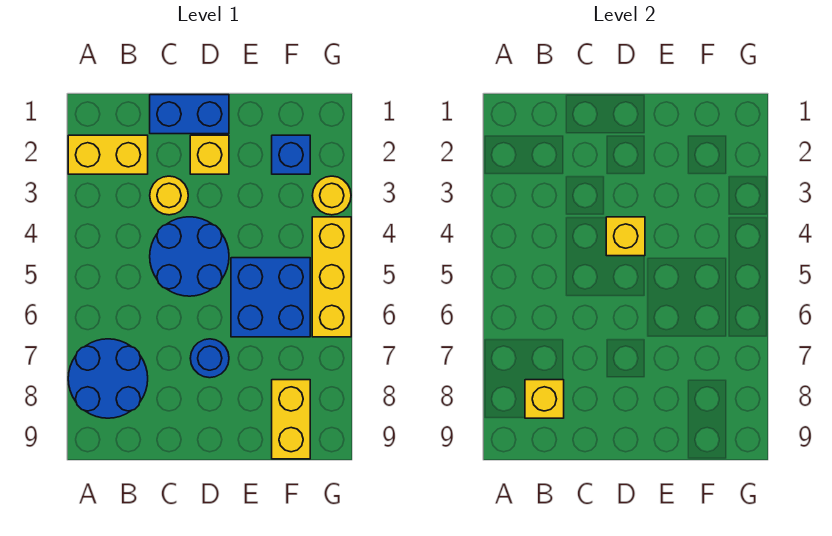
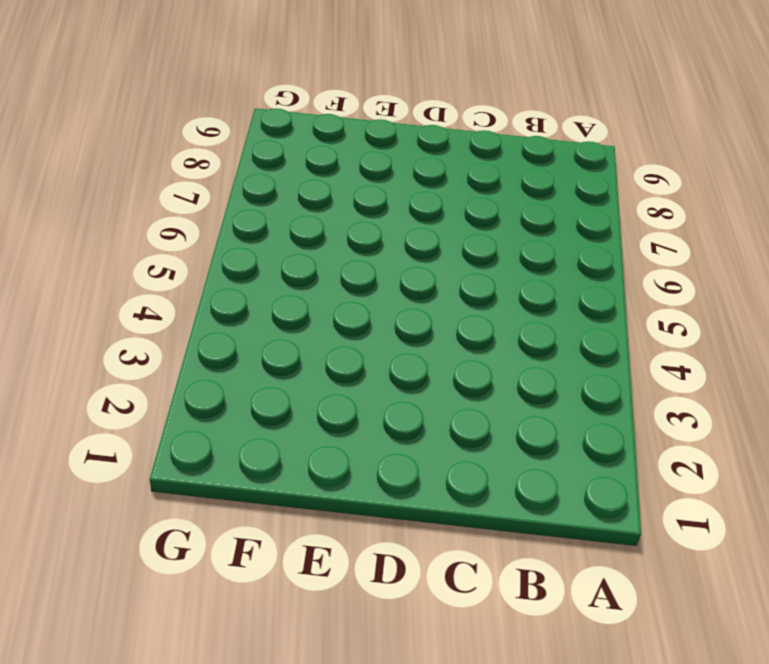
none -> yellow 1x2 brick [68,135,148,174]
none -> blue 2x2 round brick [68,339,148,418]
none -> blue 1x2 brick [150,95,229,134]

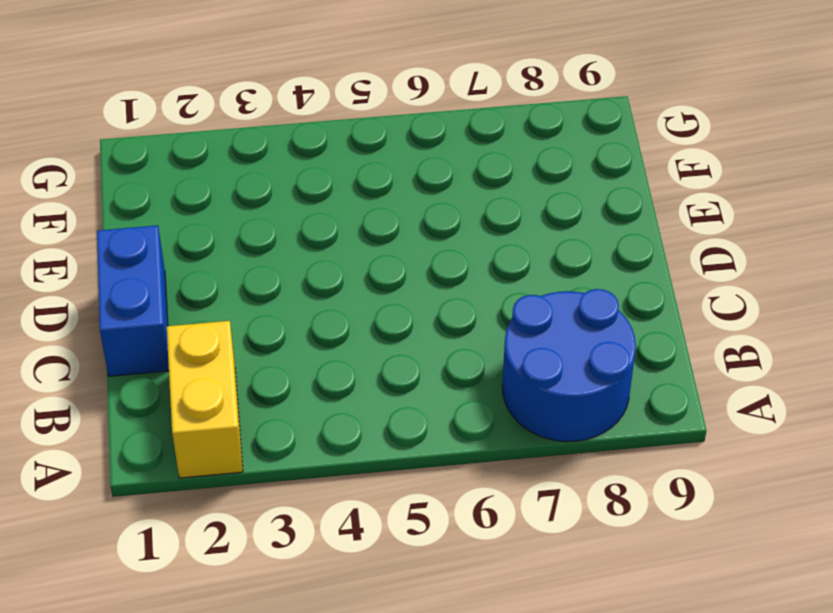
none -> yellow 1x1 round brick [150,176,188,215]
none -> blue 2x2 round brick [150,217,229,296]
none -> yellow 1x1 brick [190,135,229,174]

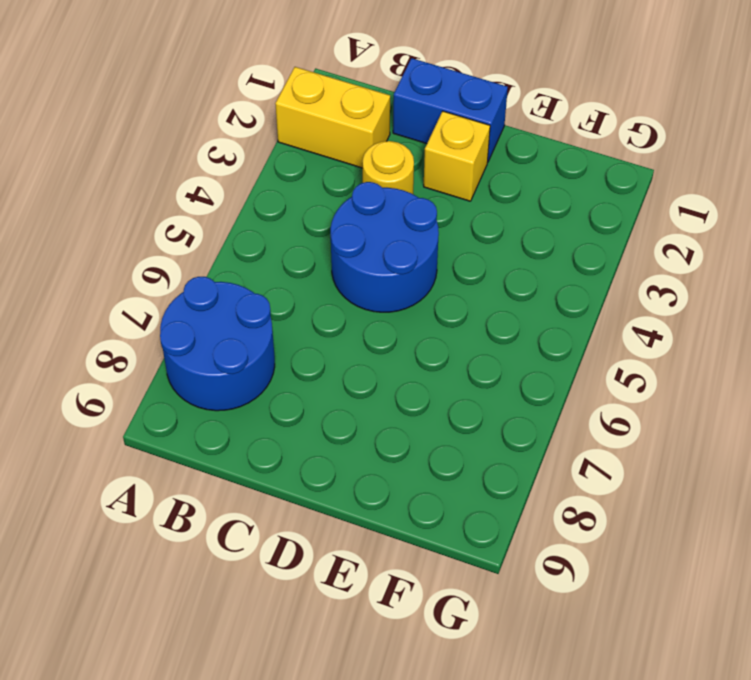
none -> blue 1x1 round brick [190,339,229,378]
none -> blue 2x2 brick [231,258,310,337]
none -> blue 1x1 brick [272,135,310,174]

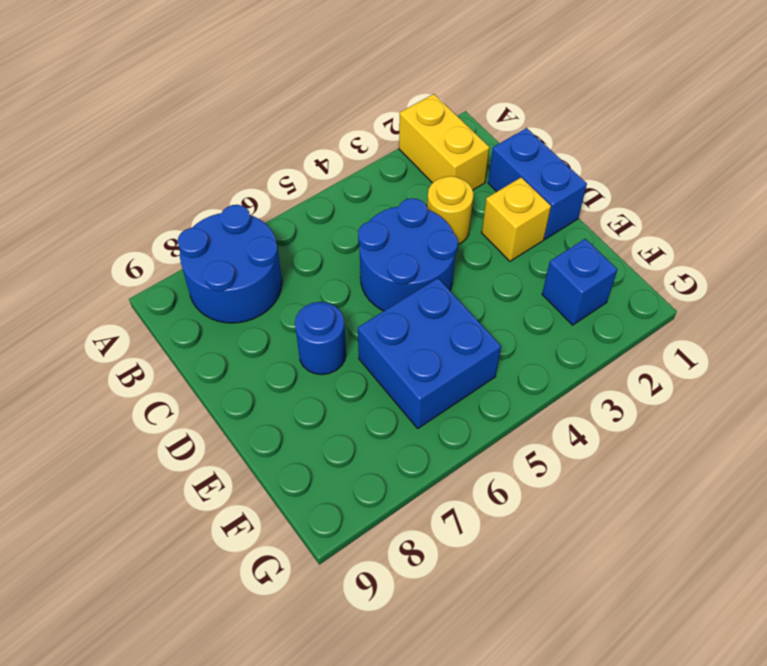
none -> yellow 1x2 brick [272,380,310,459]
none -> yellow 1x1 round brick [312,176,351,215]
none -> yellow 1x3 brick [312,217,351,337]

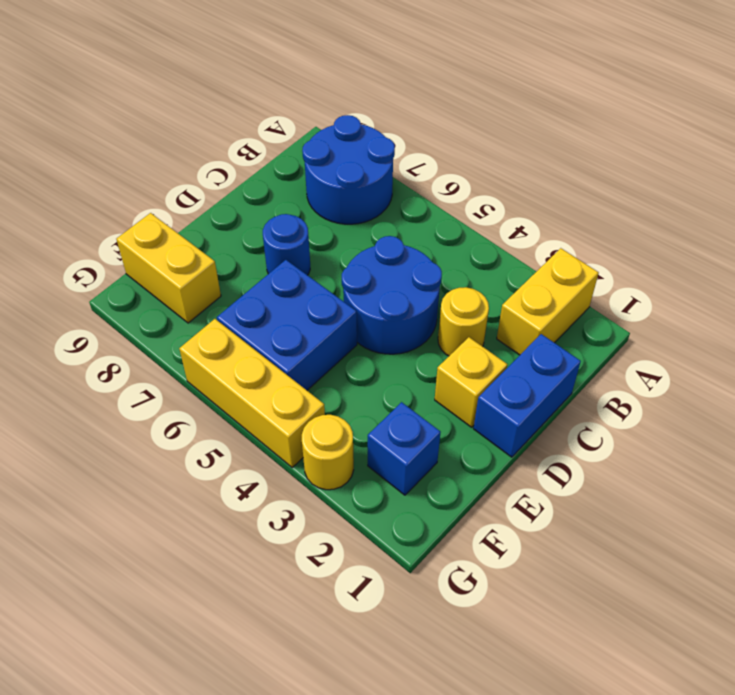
none -> yellow 1x1 brick [525,380,564,418]
none -> yellow 1x1 brick [606,217,645,256]

